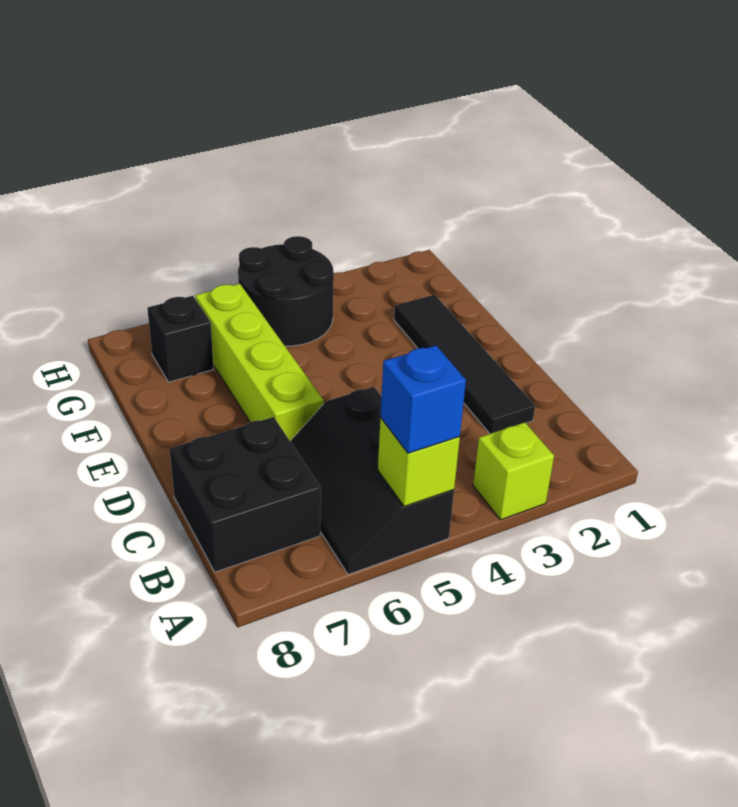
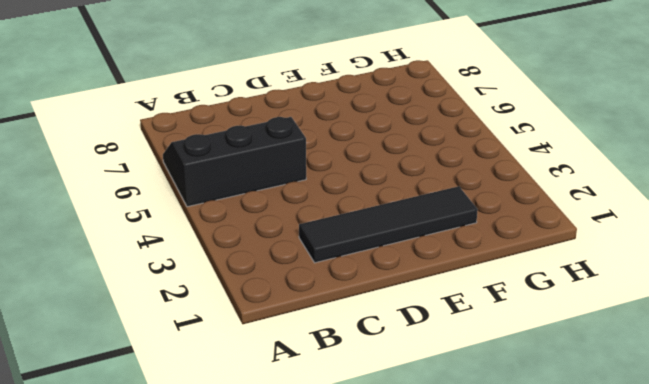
none -> lime 1x1 brick [473,422,554,520]
none -> black 2x2 brick [170,417,321,572]

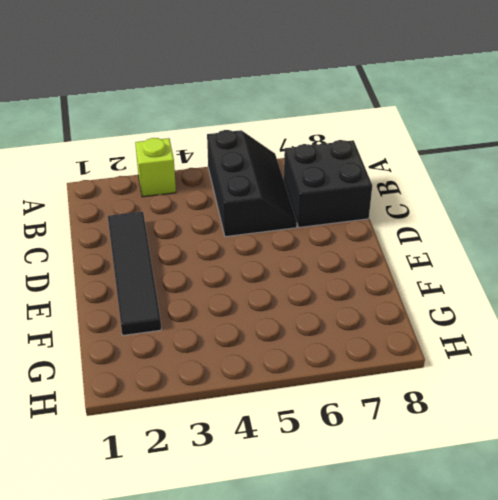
none -> lime 1x4 brick [195,284,324,441]
none -> black 2x2 round brick [238,236,334,346]

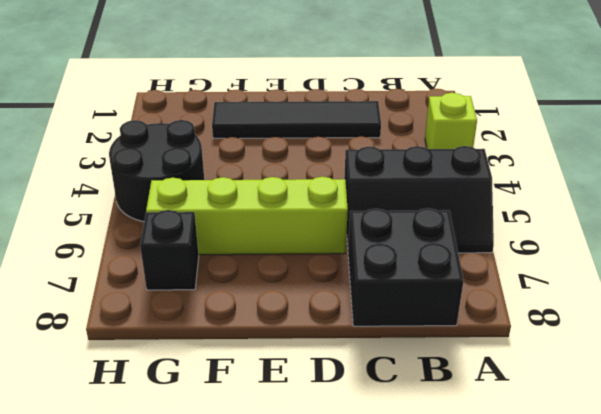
none -> lime 1x1 brick [378,418,460,506]
none -> blue 1x1 brick [381,345,466,453]

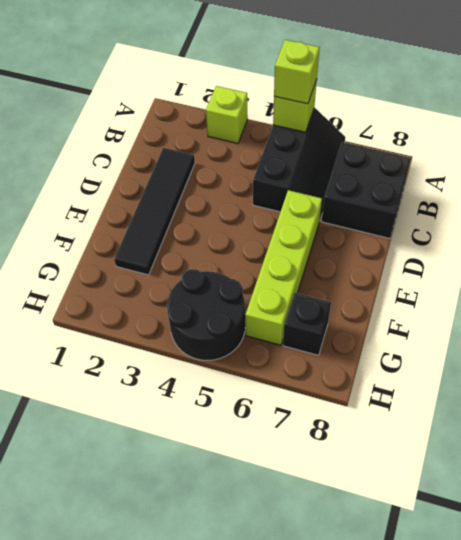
lime 1x1 brick [274,40,320,104] -> blue 1x1 brick [381,345,466,453]

